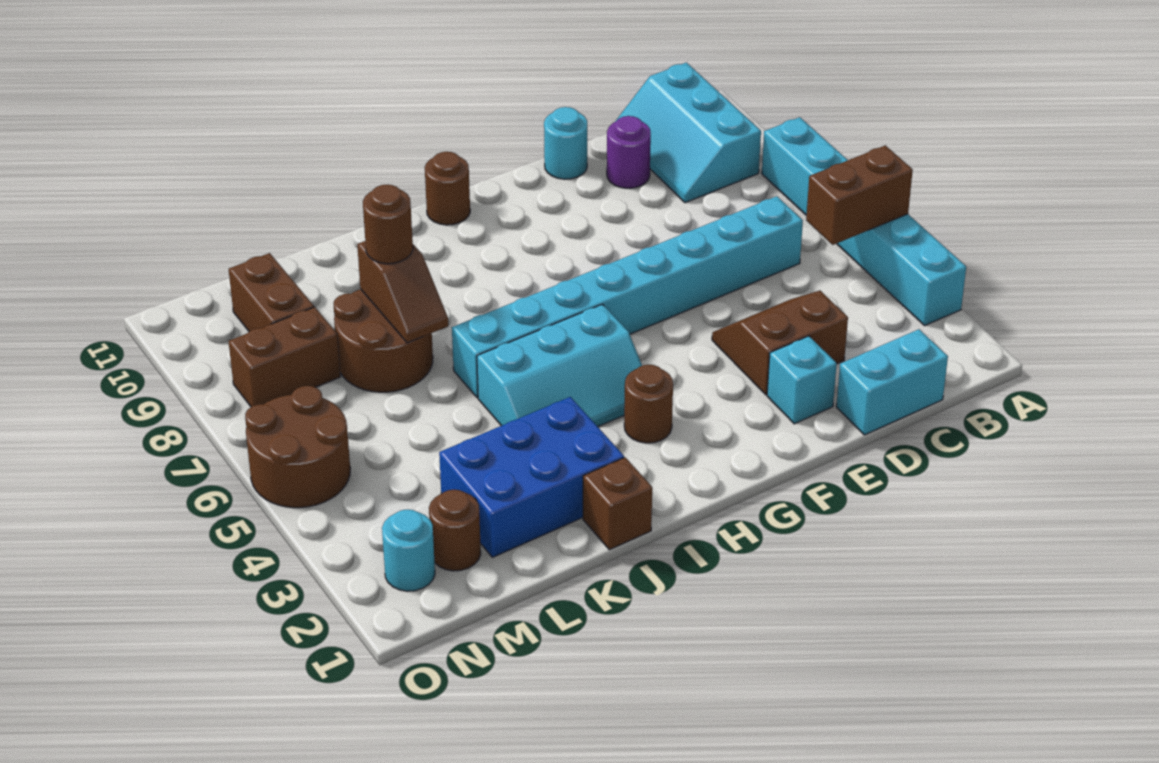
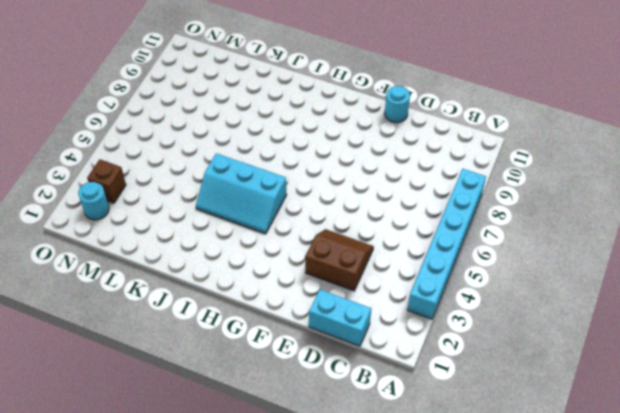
brown 1x1 brick [87,159,126,203] -> brown 1x1 brick moved to [583,457,652,550]
none -> cyan 2x3 slope [615,63,761,203]
none -> cyan 1x8 brick [452,196,803,398]
none -> purple 1x1 round brick [607,116,651,188]

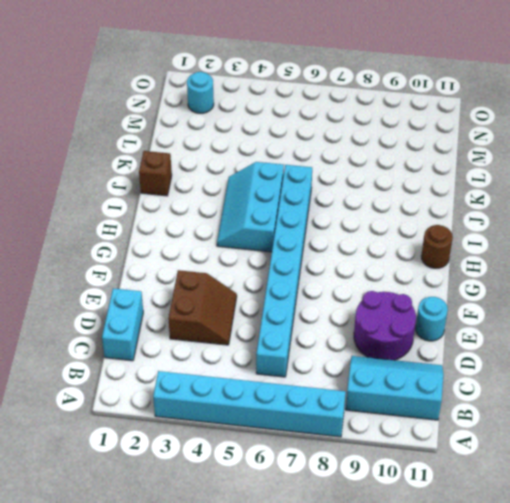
purple 2x2 round brick [354,291,416,360] -> purple 1x1 round brick [607,116,651,188]
none -> cyan 1x1 brick [767,336,837,424]
none -> brown 1x1 round brick [624,365,673,443]
none -> blue 2x3 brick [439,397,624,557]

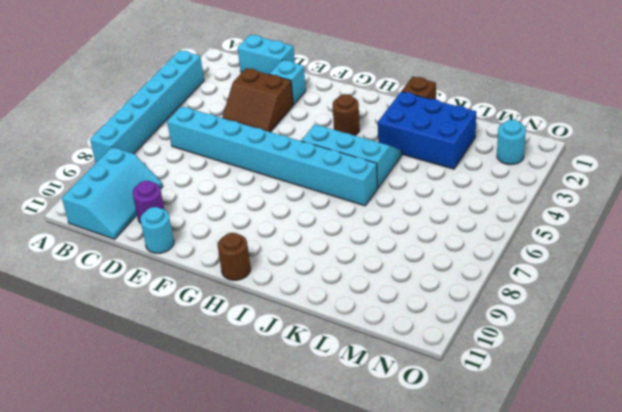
none -> brown 2x2 round brick [334,289,433,392]
none -> brown 1x1 round brick [429,490,481,571]
none -> brown 1x2 brick [229,307,341,407]

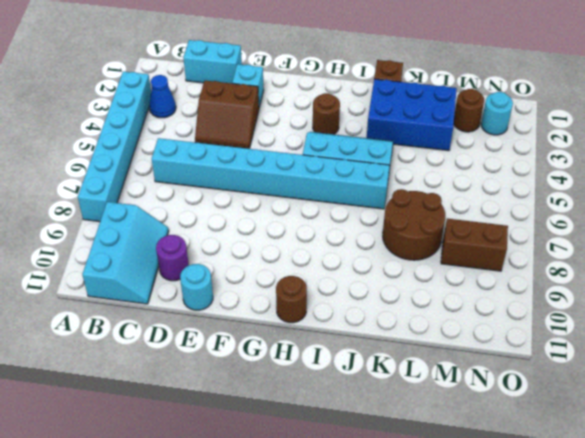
blue 1x1 cone [149,75,176,118] -> none
none -> brown 1x2 brick [229,253,314,331]
none -> brown 2x2 round brick [245,386,350,508]
none -> brown 1x2 brick [806,145,913,245]

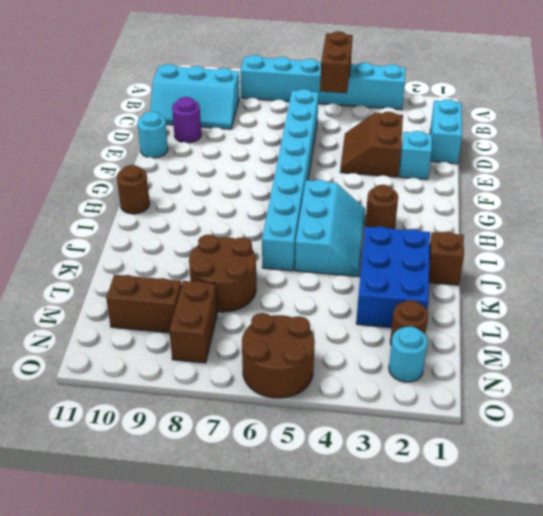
none -> brown 1x2 slope [357,241,448,343]
none -> brown 1x1 round brick [363,185,413,264]

